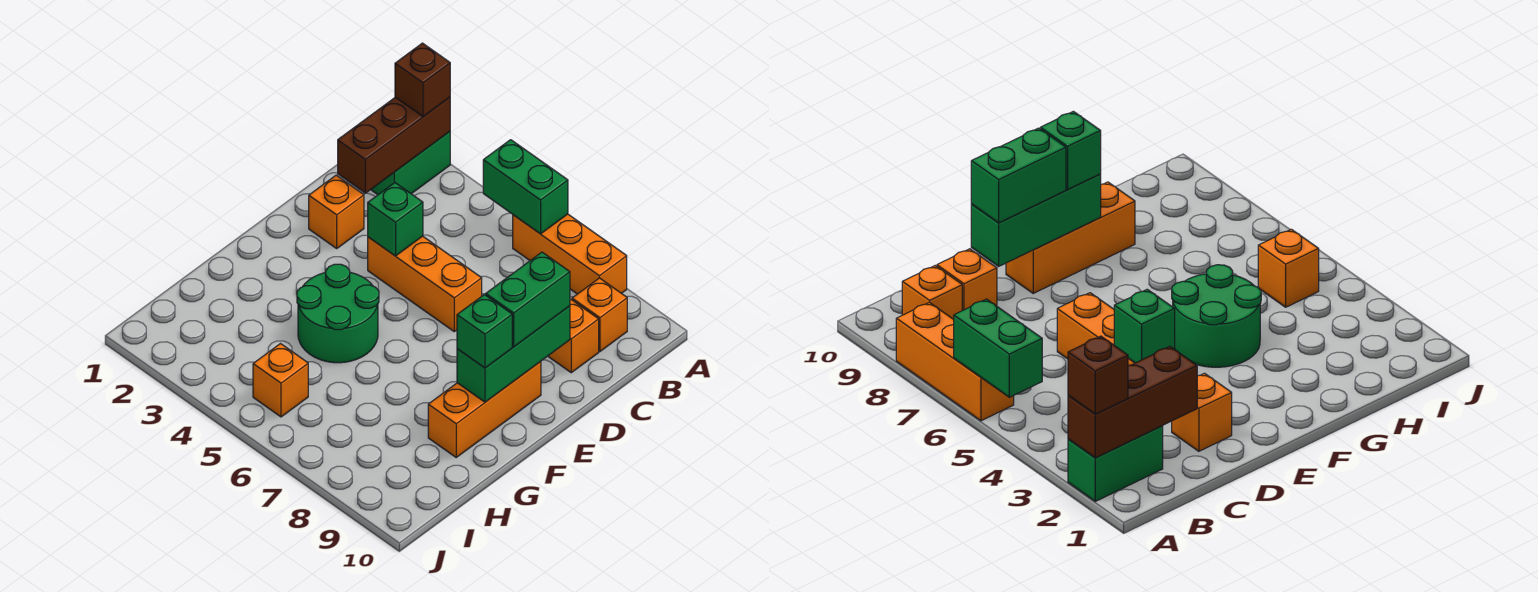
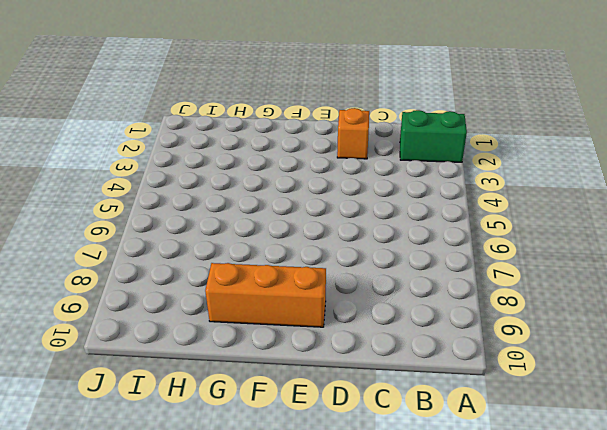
none -> orange 1x3 brick [513,214,627,294]
none -> orange 1x1 brick [572,278,627,351]
none -> orange 1x1 brick [548,299,599,373]

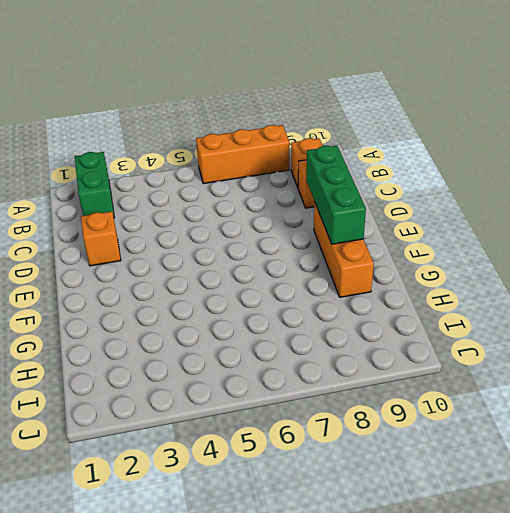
none -> orange 1x3 brick [368,236,482,331]
none -> green 2x2 round brick [297,264,379,363]
none -> orange 1x1 brick [253,344,308,417]

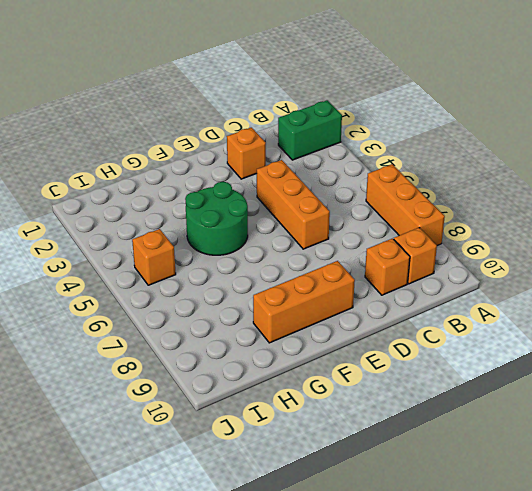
none -> brown 1x3 brick [338,97,450,193]
none -> green 1x2 brick [483,140,568,234]
none -> green 1x1 brick [368,183,423,256]

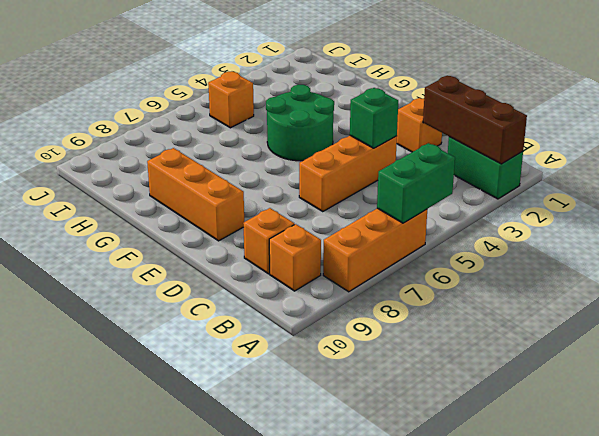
none -> green 1x3 brick [457,306,570,402]
none -> brown 1x1 brick [395,43,450,116]
none -> green 1x2 brick [486,252,570,347]

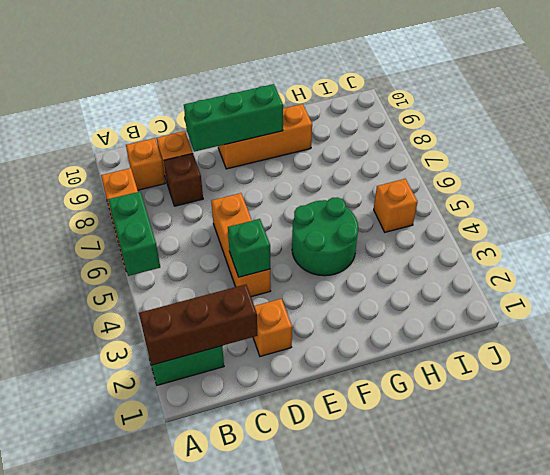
brown 1x1 brick [164,154,203,206] -> brown 1x1 brick moved to [395,43,450,116]
none -> green 1x2 brick [486,252,570,347]
none -> green 1x1 brick [457,295,512,368]

